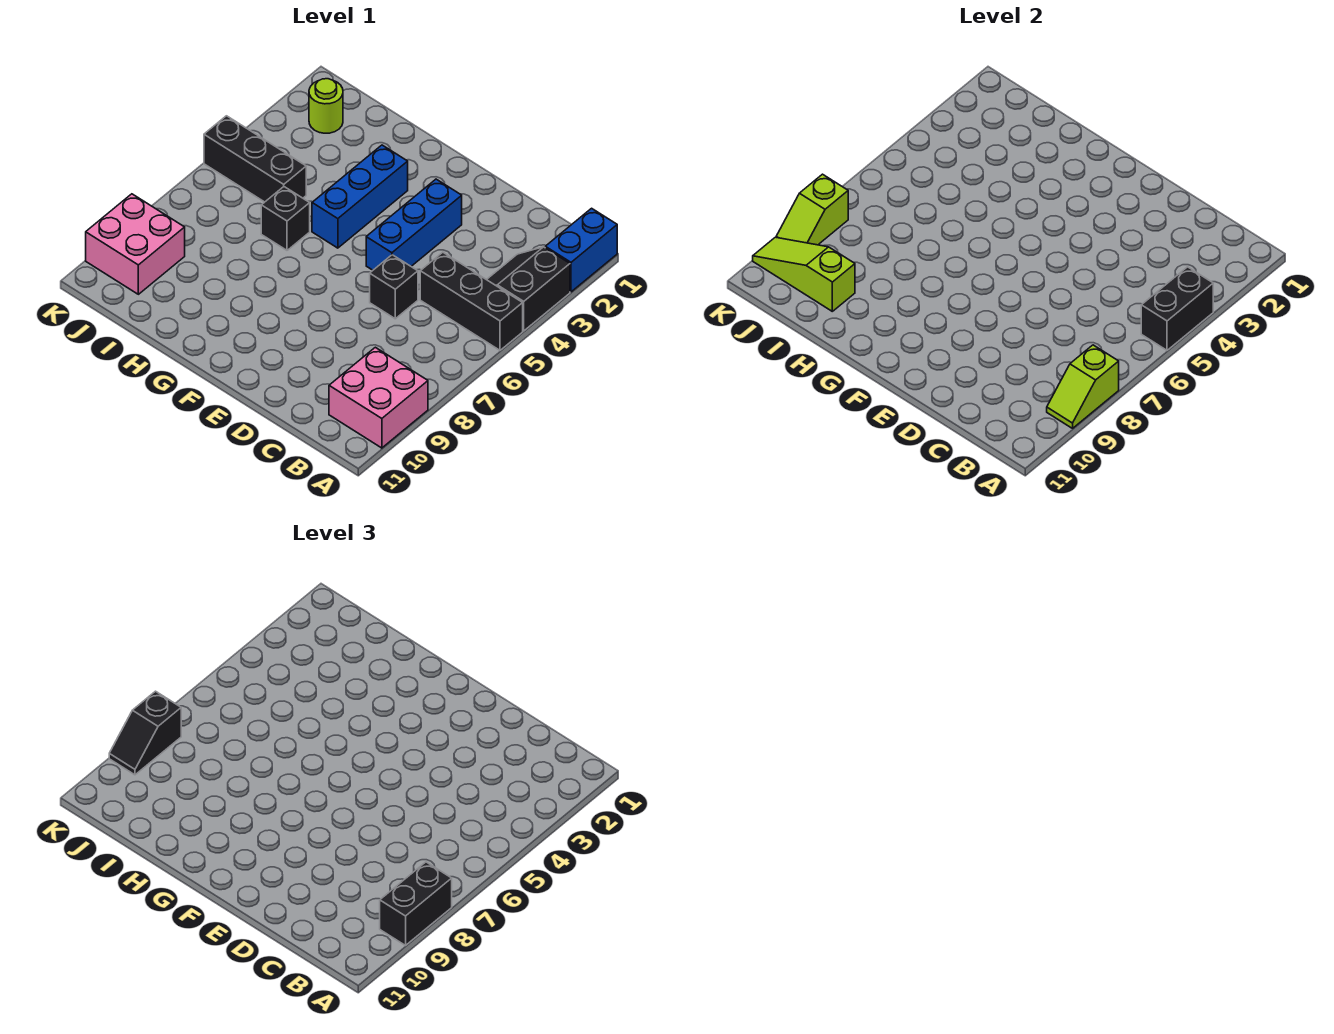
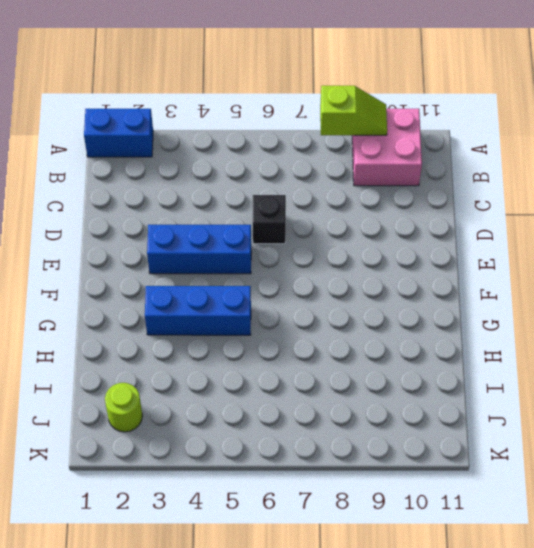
none -> black 2x2 slope [487,247,570,331]
none -> black 1x3 brick [420,252,523,350]
none -> black 1x1 brick [261,187,310,250]

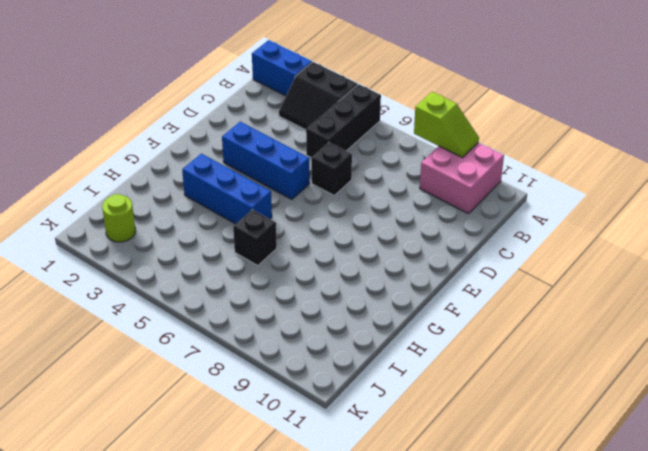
none -> black 1x3 brick [204,116,306,202]
none -> pink 2x2 brick [86,194,185,294]
none -> black 1x2 brick [1141,267,1213,350]

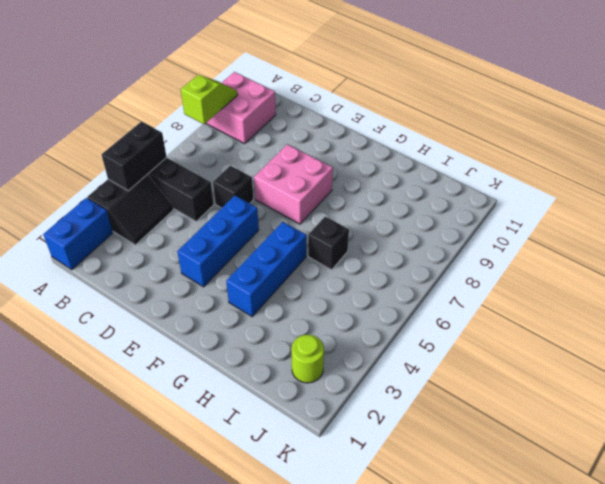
pink 2x2 brick [254,144,333,224] -> pink 2x2 brick moved to [86,194,185,294]
none -> black 1x3 brick [204,116,306,202]
none -> lime 1x3 slope [753,237,855,311]
none -> lime 1x2 slope [776,174,848,245]

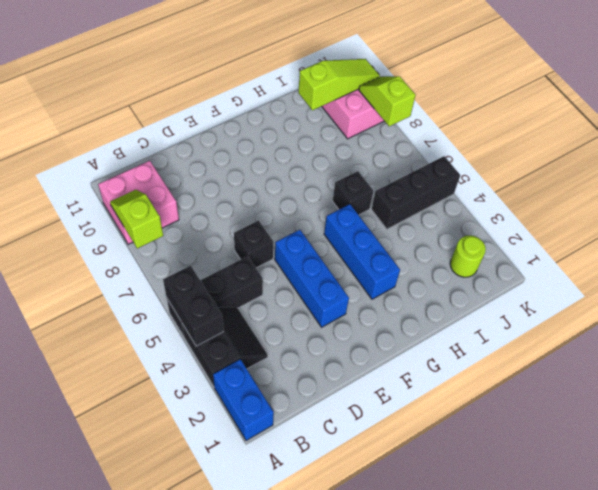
none -> black 1x2 brick [380,862,452,945]
none -> black 1x2 slope [109,691,181,775]

